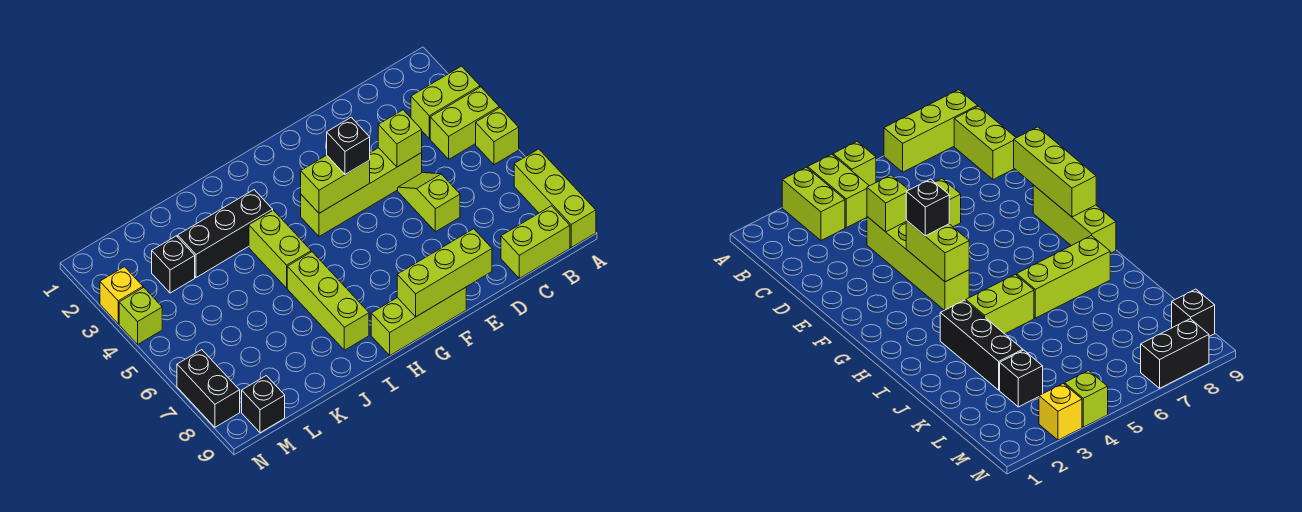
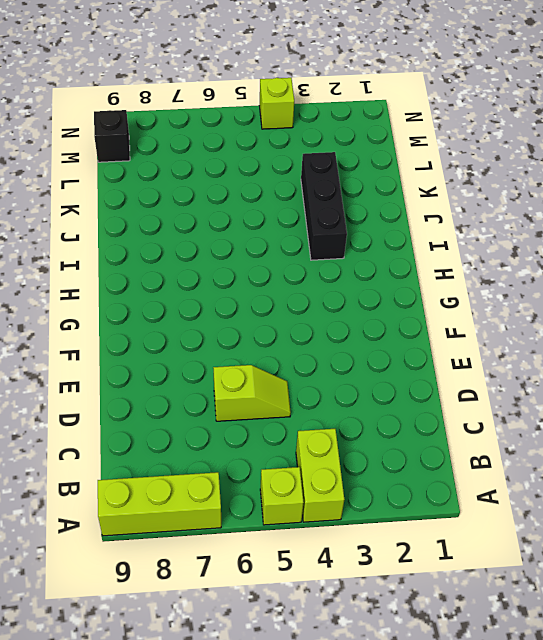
none -> lime 1x2 brick [411,66,480,139]
none -> lime 1x2 brick [501,206,570,278]
none -> lime 1x4 brick [301,148,422,237]

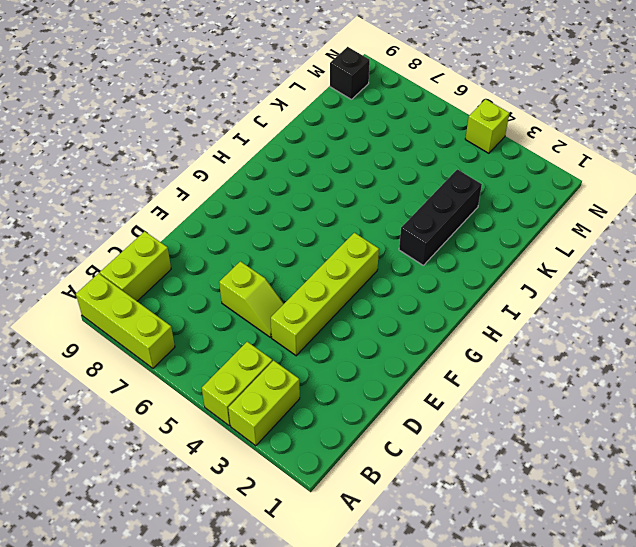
none -> lime 1x1 brick [476,108,519,165]
none -> lime 1x3 brick [371,287,466,355]
none -> lime 1x2 brick [249,210,311,288]

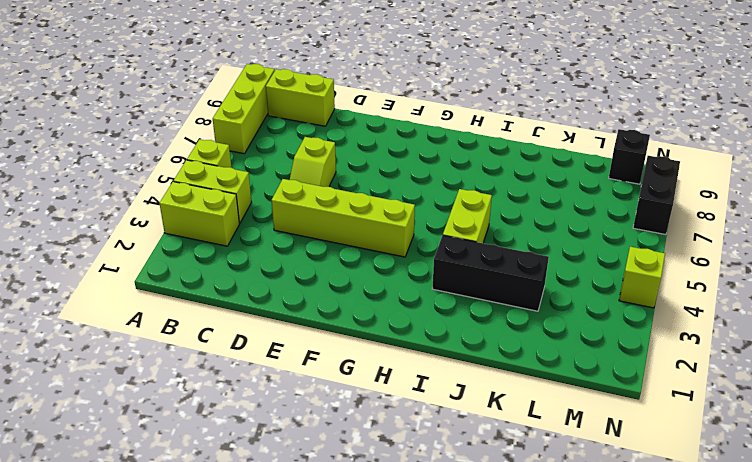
none -> lime 1x3 brick [371,287,466,355]
none -> lime 1x3 brick [287,252,369,350]
none -> black 1x1 brick [152,236,195,293]

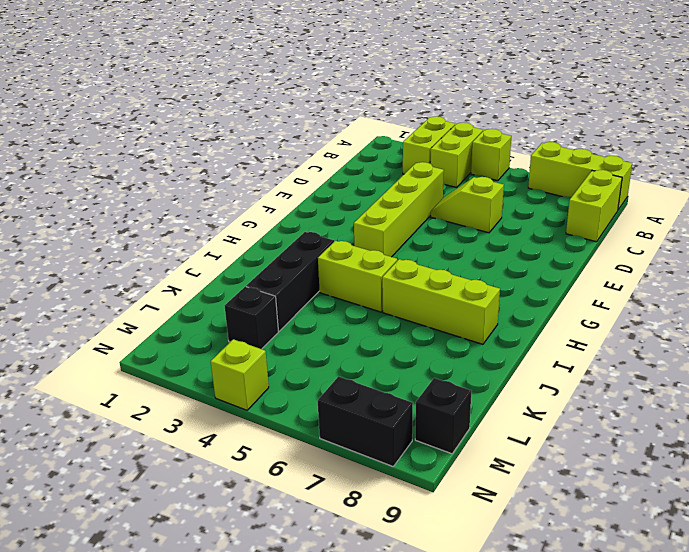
none -> lime 1x3 brick [371,287,466,355]
none -> yellow 1x1 brick [100,267,143,324]
none -> lime 1x1 brick [378,110,422,167]

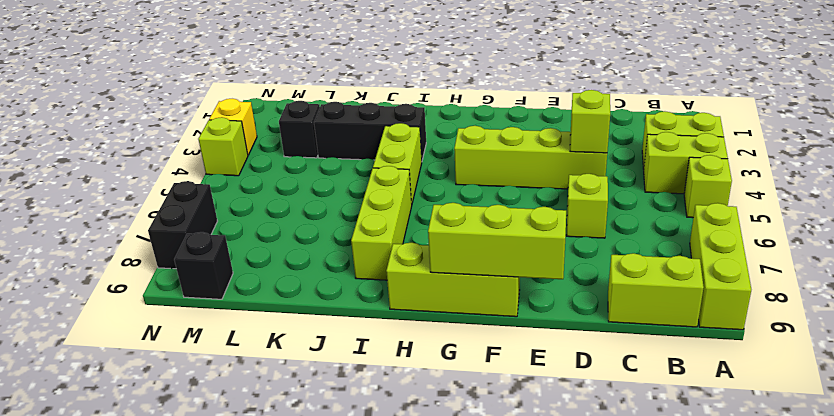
none -> lime 1x2 brick [301,155,370,213]
none -> black 1x1 brick [327,117,370,175]

